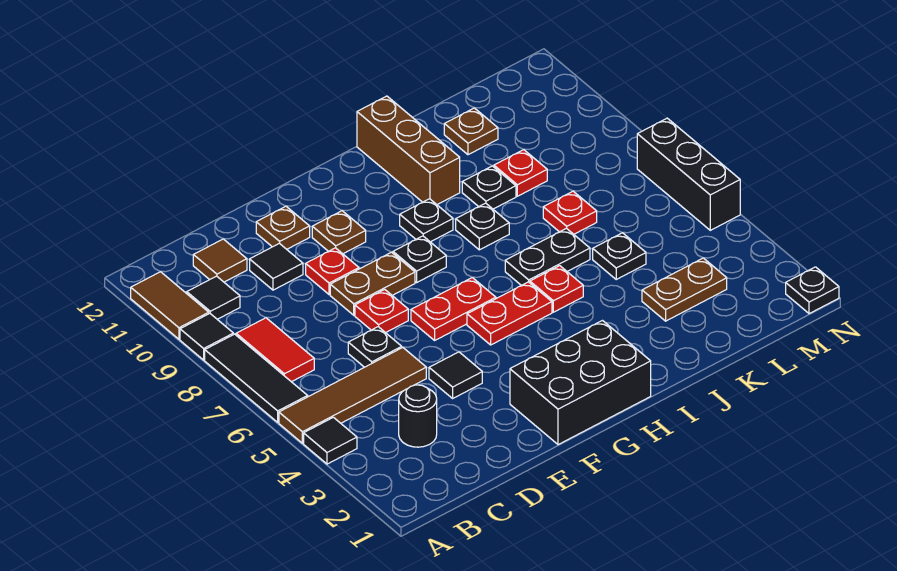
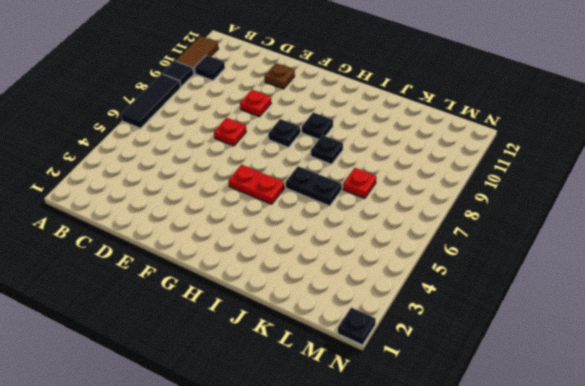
none -> black 1x1 tile [304,417,357,464]
none -> brown 1x4 tile [279,348,426,443]
none -> red 1x2 tile [236,318,314,382]
none -> black 1x1 round brick [399,385,437,447]

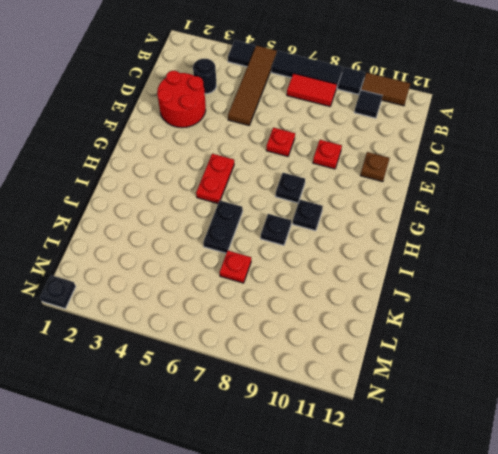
red 2x2 round brick [157,71,206,128] -> none
none -> brown 1x1 tile [193,239,247,282]
none -> black 1x1 plate [348,327,402,367]
none -> black 1x1 tile [250,243,303,290]
none -> black 1x1 tile [429,352,482,398]

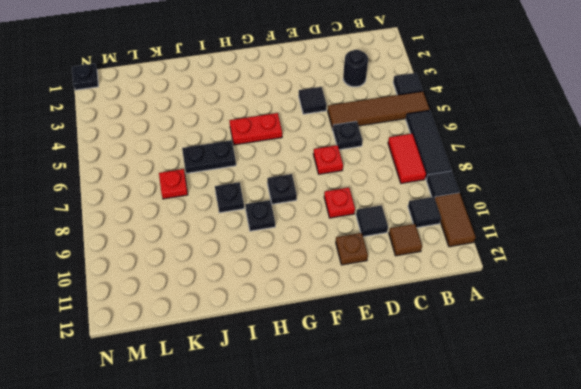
none -> brown 1x2 plate [330,252,415,315]
none -> black 2x3 brick [510,321,651,445]
none -> red 1x2 plate [411,278,496,340]
none -> brown 1x1 plate [312,211,366,254]

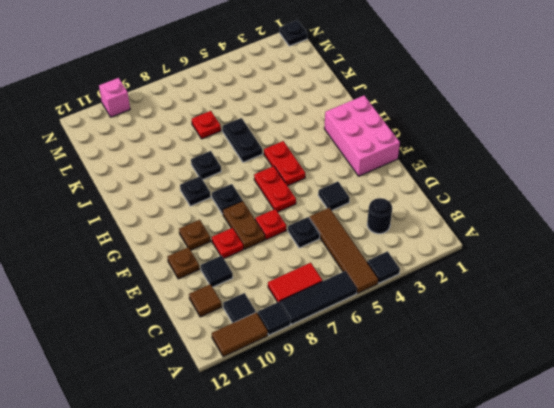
pink 2x3 brick [324,96,400,176] -> black 2x3 brick [510,321,651,445]
pink 1x1 brick [99,78,130,117] -> none
none -> red 1x1 plate [530,266,583,312]
none -> brown 1x3 brick [357,96,460,205]
none -> black 1x1 plate [462,166,516,209]
none -> brown 1x2 plate [642,258,727,321]

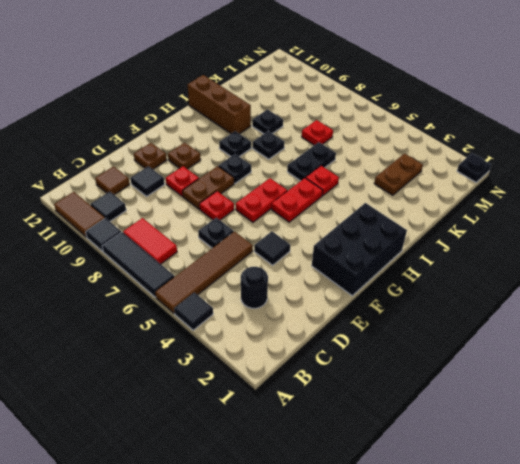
none -> black 1x1 plate [593,233,646,279]
none -> red 1x1 plate [494,150,547,196]
none -> brown 1x1 plate [444,108,498,155]
none -> black 1x3 brick [637,118,740,230]

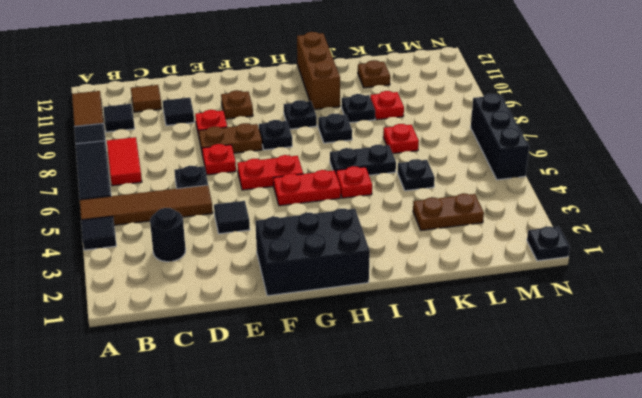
none -> brown 1x1 plate [256,206,310,249]

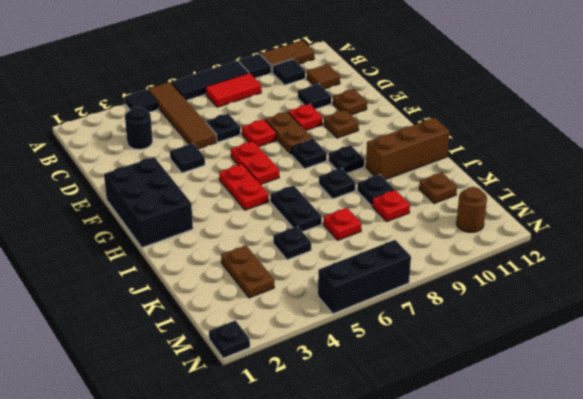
brown 1x1 round brick [457,187,487,232] -> none
none -> red 1x1 plate [530,266,583,312]

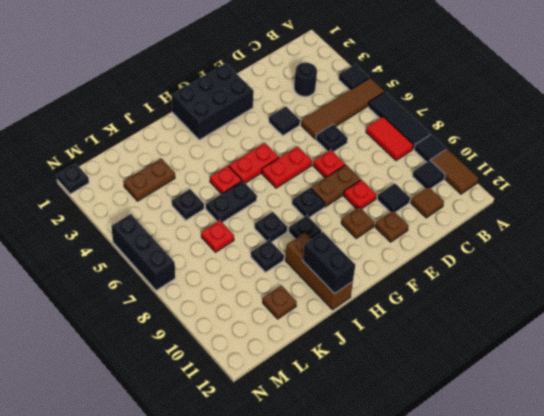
black 1x2 brick [303,232,355,294] -> none
none -> red 1x1 plate [494,150,547,196]

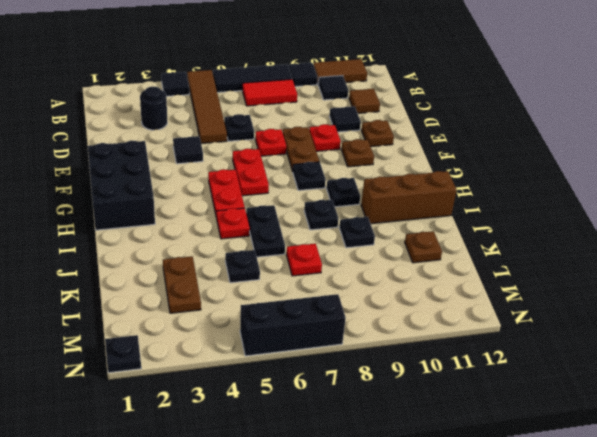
none -> red 1x1 plate [494,150,547,196]

